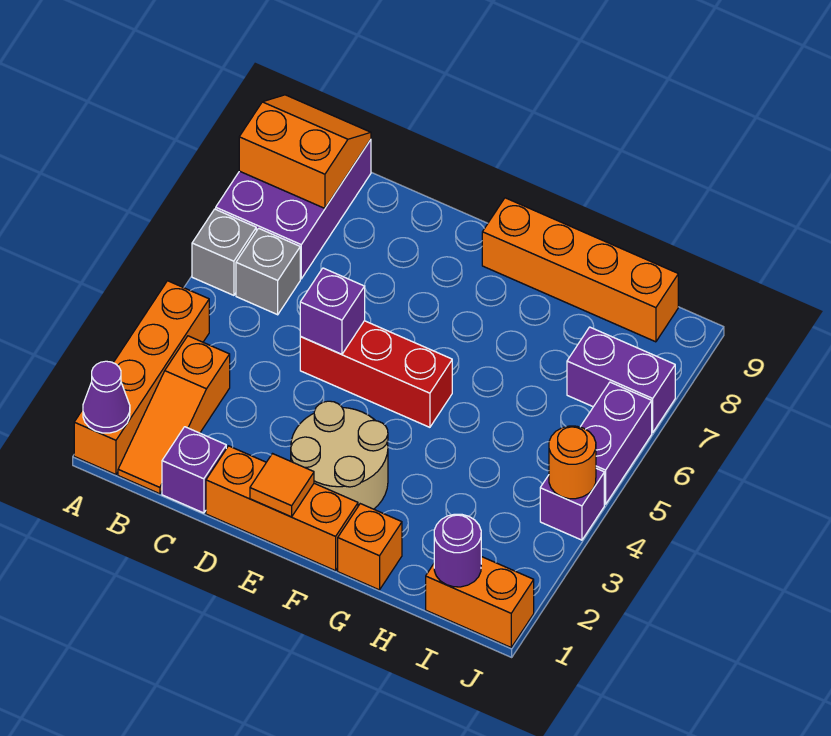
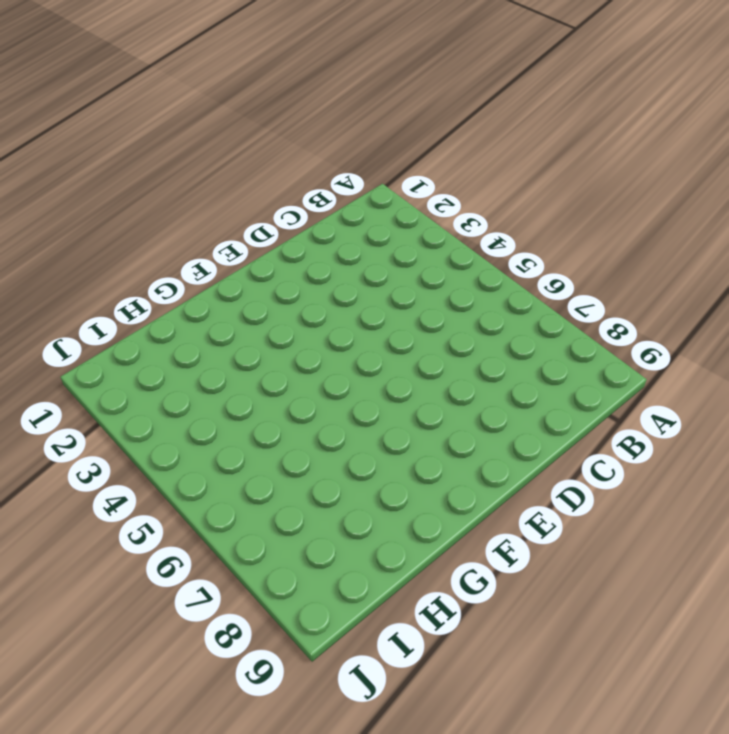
none -> orange 1x4 brick [74,281,209,474]
none -> grey 1x1 brick [192,209,256,295]
none -> purple 2x3 brick [216,140,371,279]

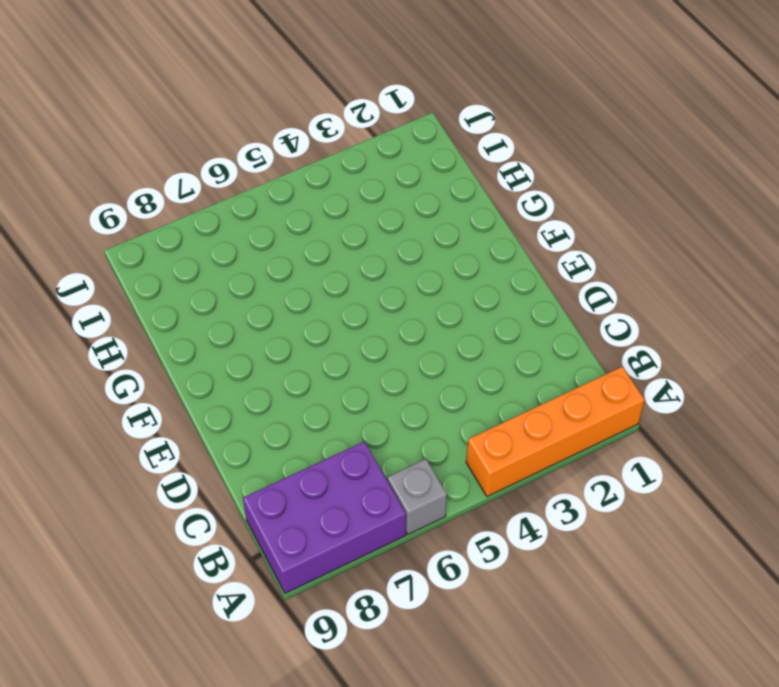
none -> orange 1x3 slope [118,336,230,494]
none -> grey 1x1 brick [236,228,300,315]
none -> purple 1x1 brick [162,427,226,513]

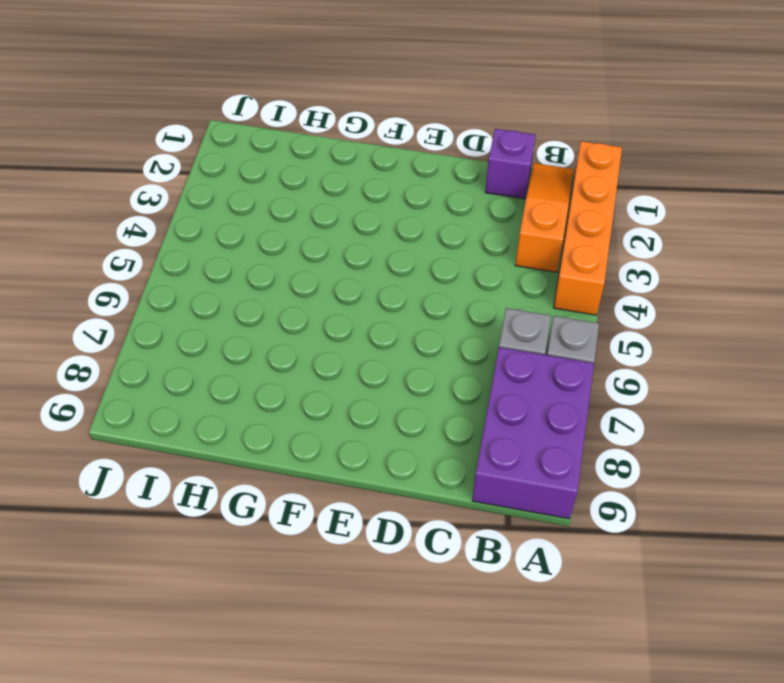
none -> orange 1x3 brick [206,446,358,571]
none -> red 1x3 brick [300,321,452,427]
none -> tan 2x2 round brick [291,401,388,509]

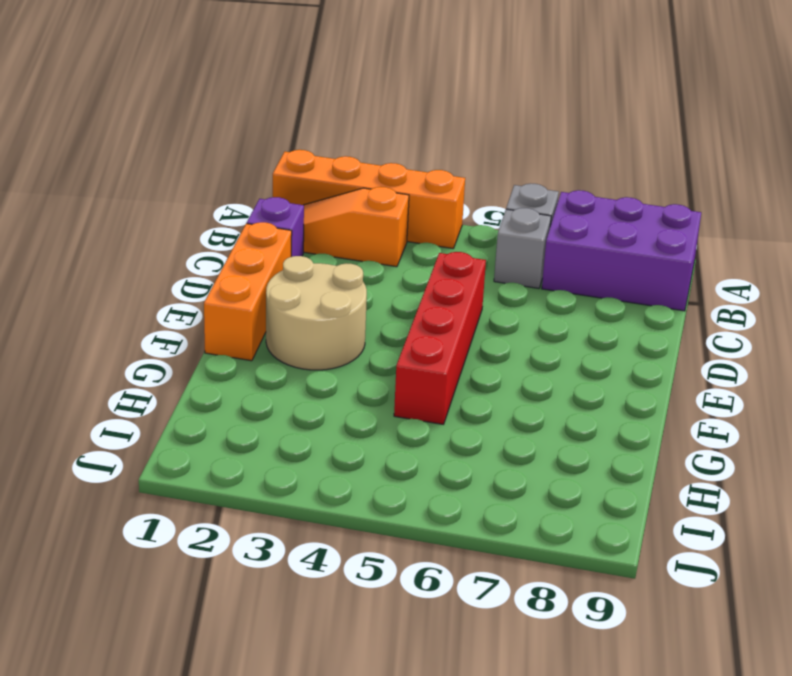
red 1x4 brick [394,252,486,424] -> red 1x3 brick [300,321,452,427]
none -> orange 1x4 brick [482,198,678,342]
none -> orange 1x1 brick [338,504,402,590]
none -> orange 1x2 brick [426,557,534,647]

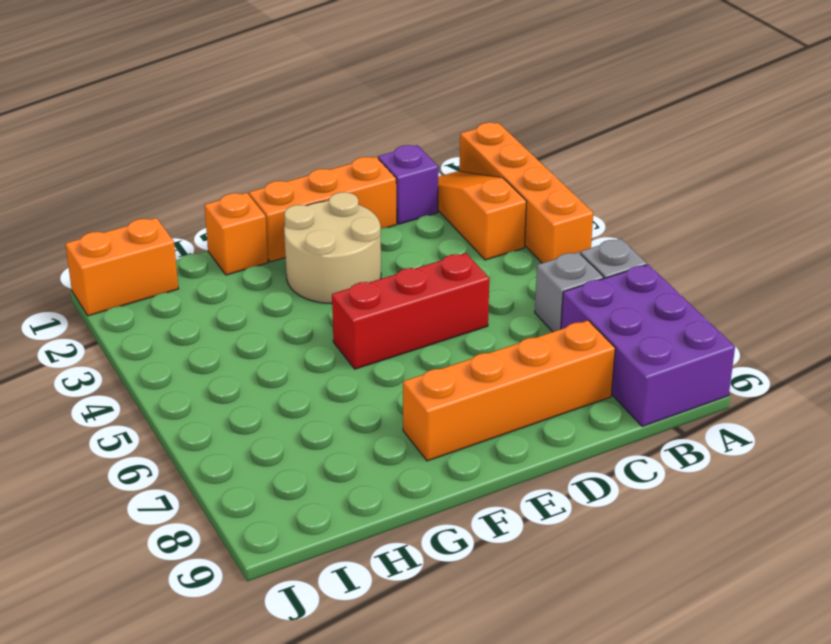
orange 1x4 brick [403,320,615,461] -> orange 1x4 brick moved to [482,198,678,342]
none -> purple 1x2 brick [567,327,675,433]
none -> purple 1x1 brick [540,468,604,540]
none -> purple 1x2 brick [581,382,652,504]

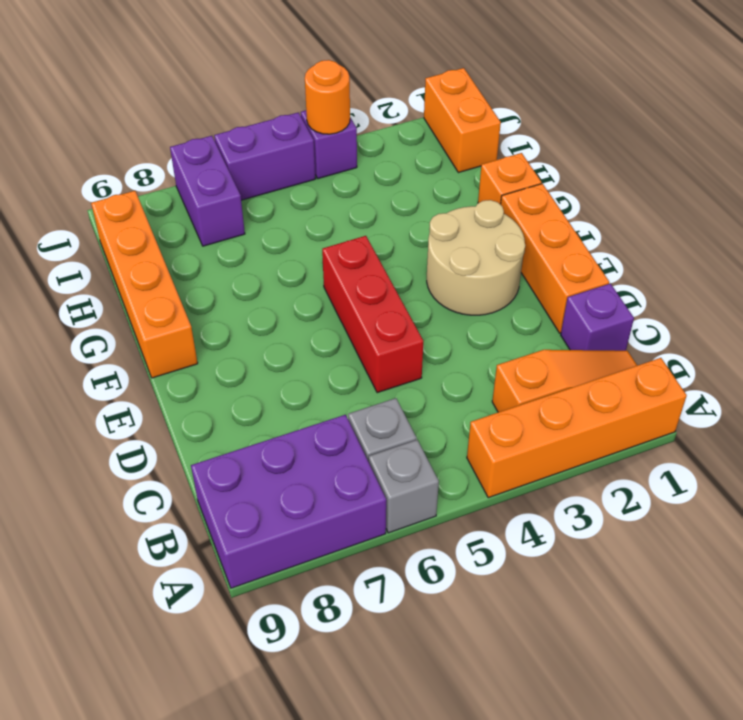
none -> purple 1x1 cone [83,361,130,433]
none -> orange 2x2 slope [239,95,371,208]
none -> purple 1x1 brick [300,268,365,354]

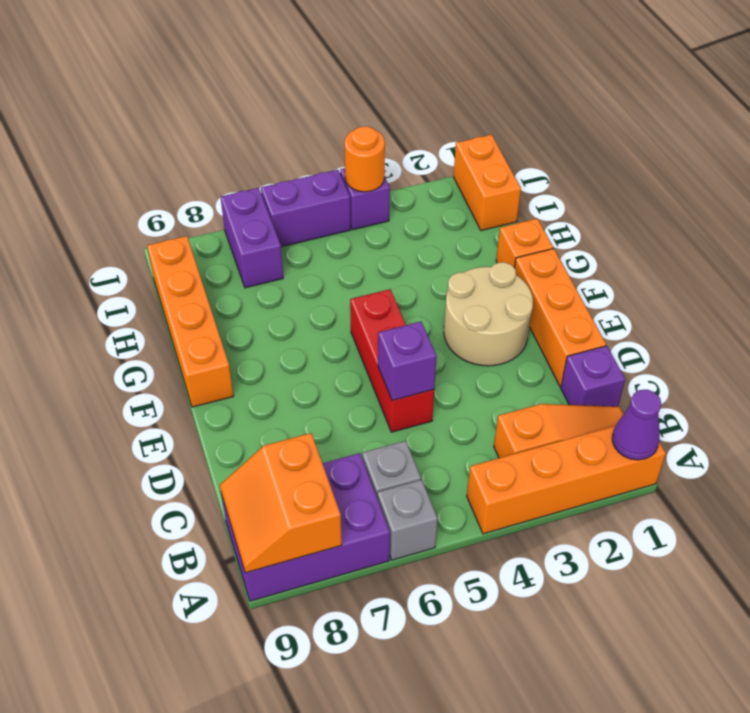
none -> orange 1x1 tile [250,454,314,517]
none -> purple 1x1 round brick [434,514,481,587]

